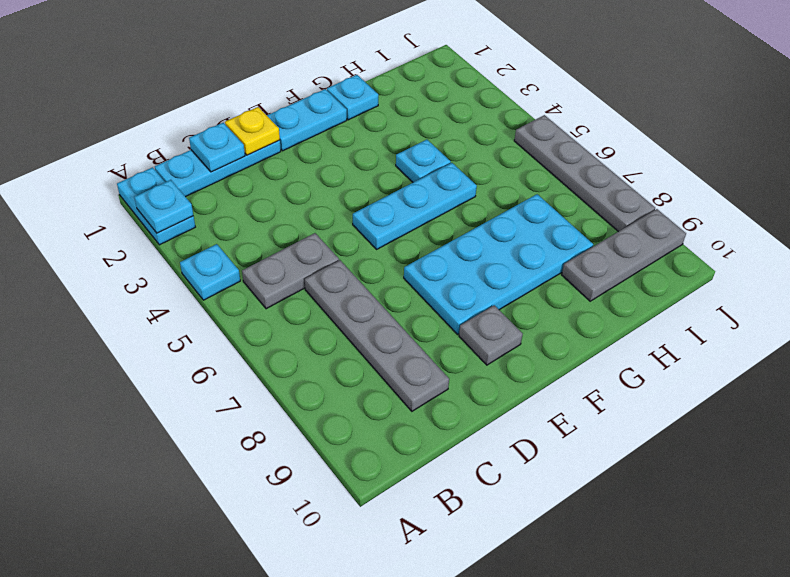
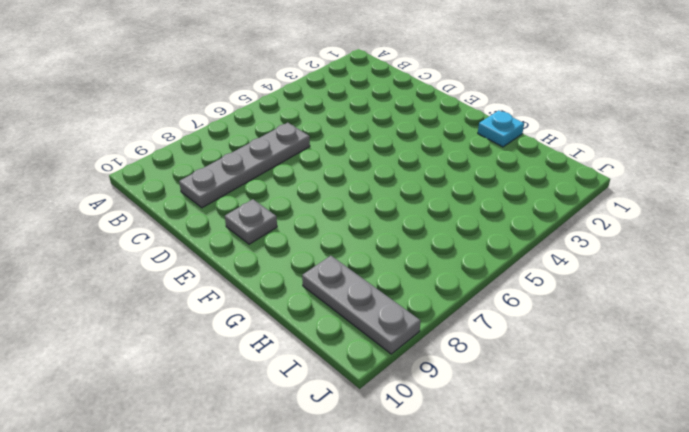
none -> cyan 1x2 plate [117,167,195,245]
none -> cyan 1x1 plate [180,244,240,300]
none -> cyan 1x3 plate [155,140,281,197]

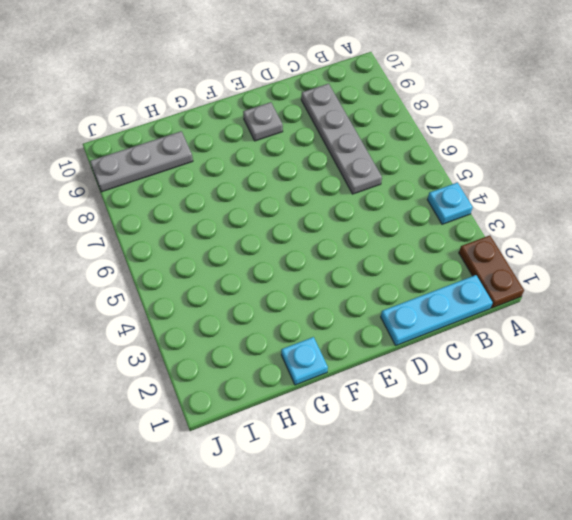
brown 1x2 plate [459,235,524,308] -> cyan 1x2 plate [117,167,195,245]
none -> grey 1x2 plate [242,233,339,309]
none -> cyan 1x2 plate [267,89,347,151]
none -> cyan 1x3 plate [353,163,477,249]

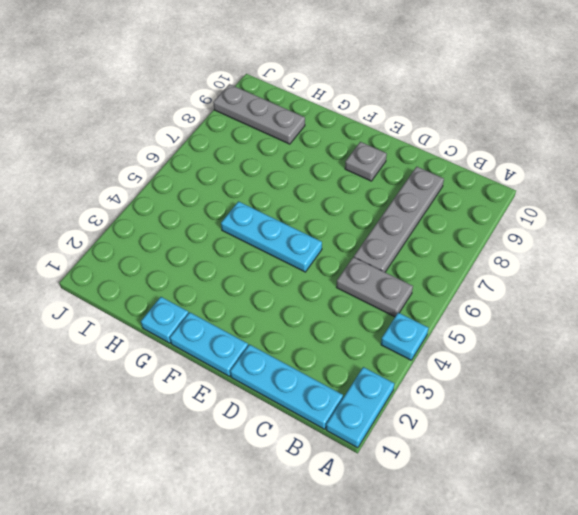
none -> cyan 2x4 plate [404,194,593,334]
none -> cyan 1x1 plate [396,140,451,182]
none -> grey 1x4 plate [514,115,655,232]

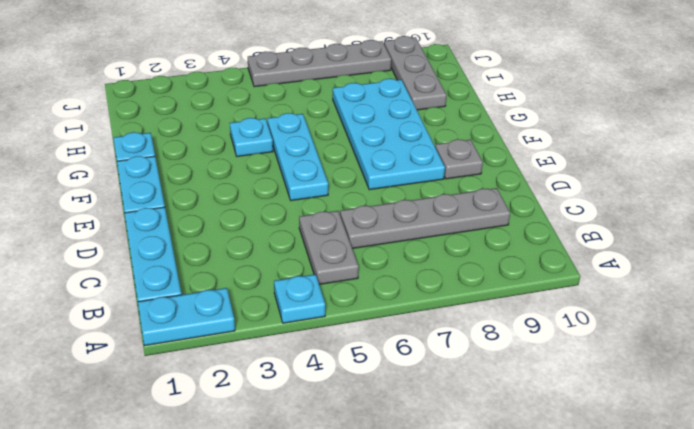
none -> cyan 1x1 plate [134,180,193,233]
none -> cyan 1x1 plate [189,123,245,172]
none -> yellow 1x1 plate [225,107,280,155]

